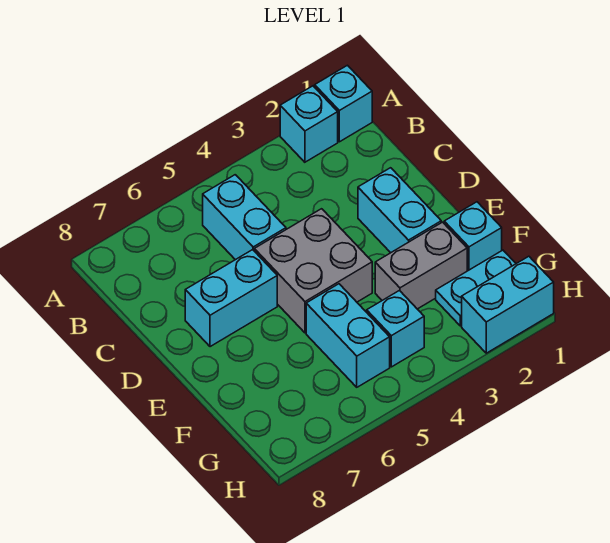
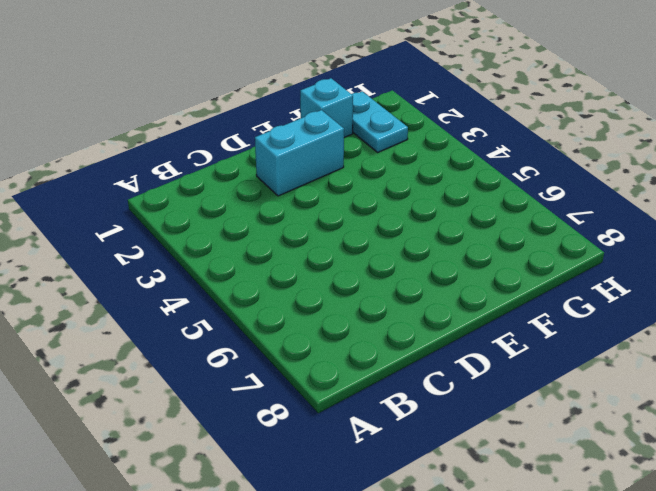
none -> cyan 1x1 brick [315,65,372,142]
none -> cyan 1x1 brick [280,86,338,162]
none -> cyan 1x2 brick [203,175,286,260]

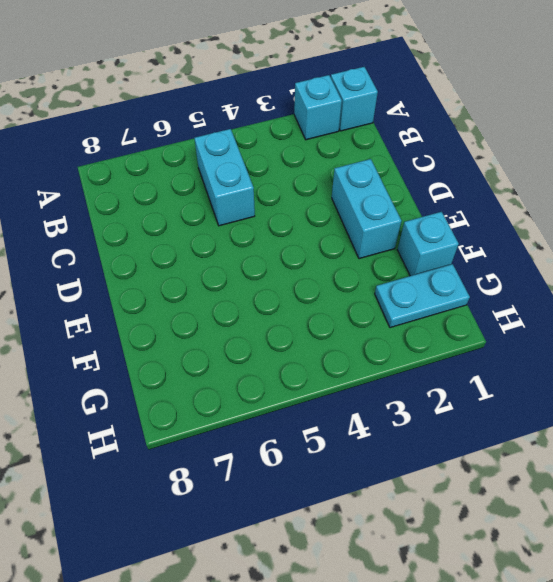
none -> grey 2x2 brick [254,209,372,333]
none -> cyan 1x2 brick [185,250,277,347]
none -> grey 1x2 brick [375,222,467,309]

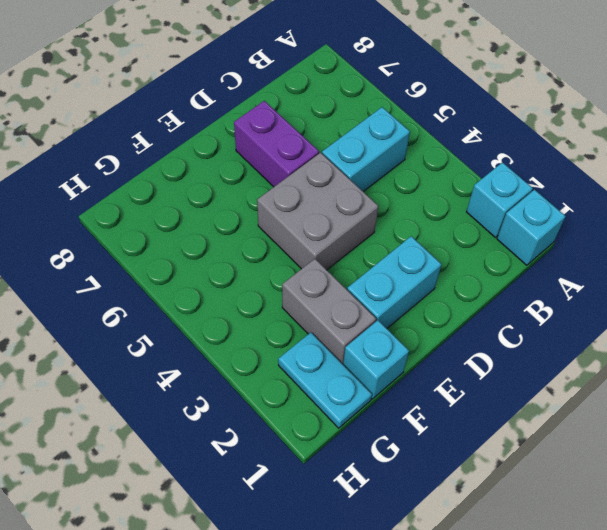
purple 1x2 brick [234,101,319,187] -> cyan 1x2 brick [185,250,277,347]
none -> cyan 1x2 brick [306,284,390,387]
none -> cyan 1x1 brick [367,291,424,367]
none -> cyan 1x2 brick [462,256,554,353]

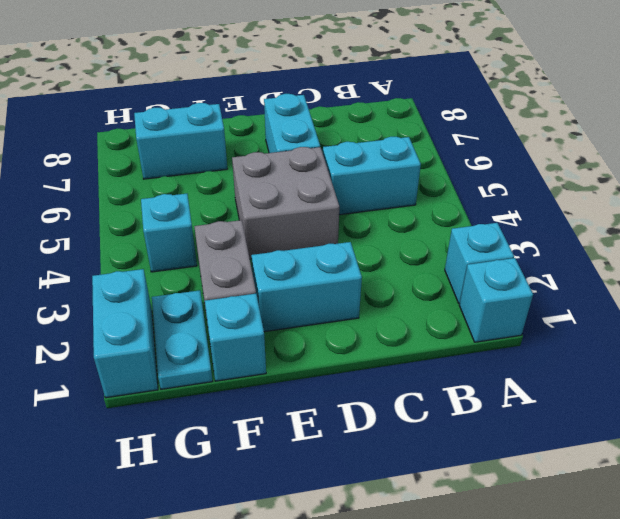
cyan 1x2 brick [134,103,227,179] -> cyan 1x2 brick moved to [306,284,390,387]

